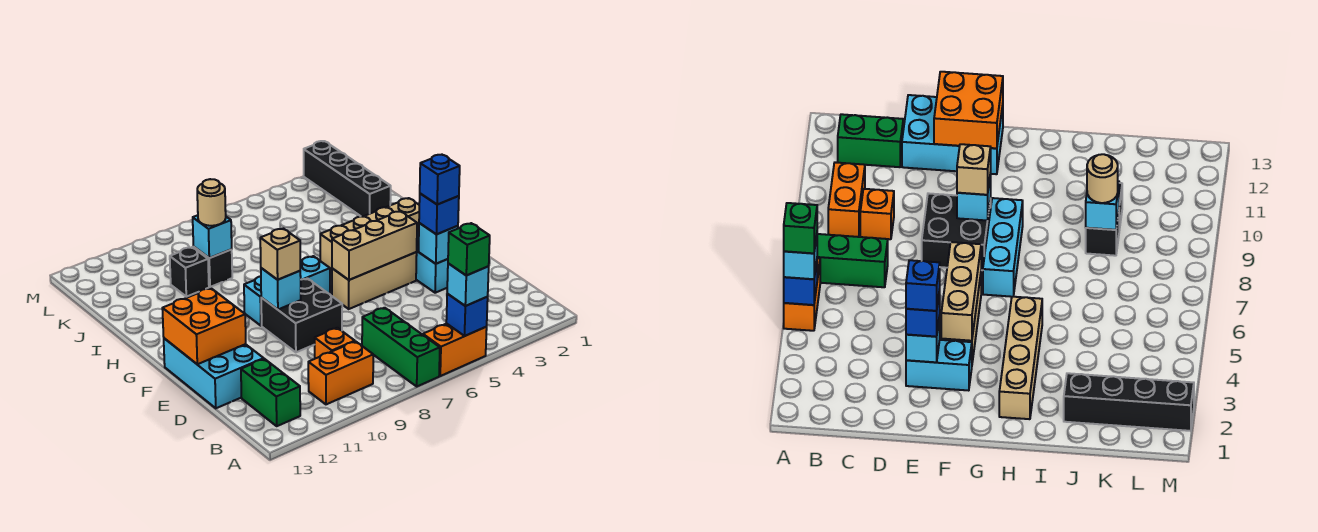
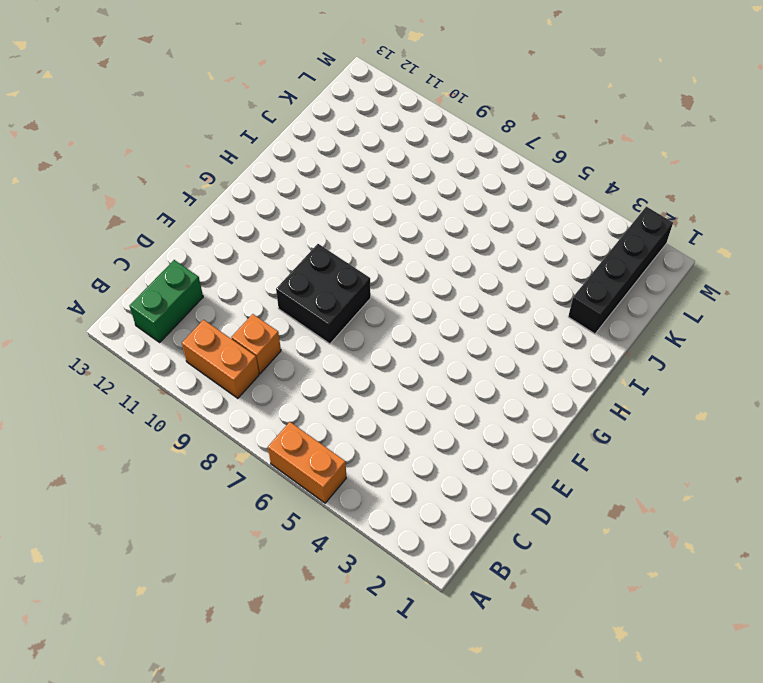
none -> green 1x3 brick [362,308,440,386]
none -> cyan 2x3 brick [164,338,264,408]
none -> cyan 1x2 brick [416,232,448,293]

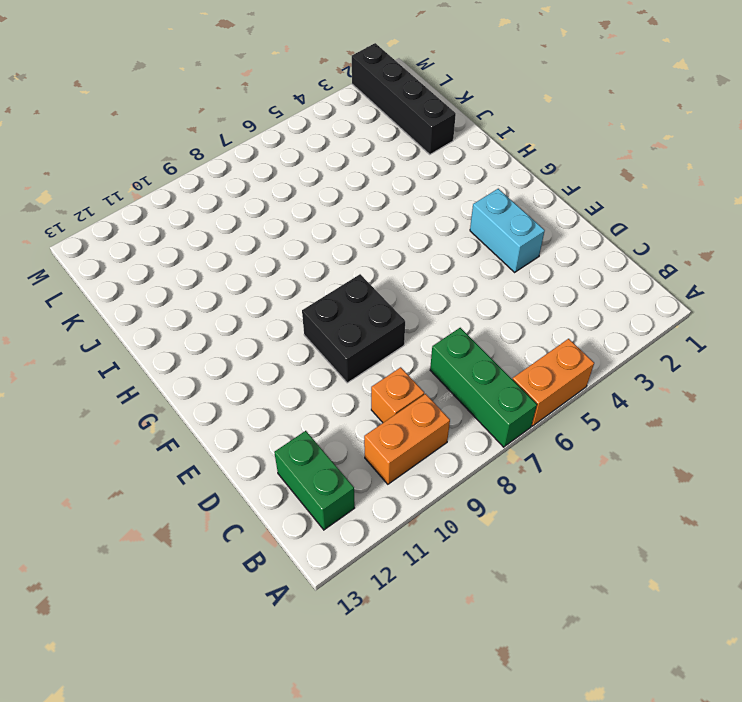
none -> cyan 2x3 brick [164,338,264,408]
none -> tan 1x3 brick [332,252,417,309]
none -> cyan 1x3 brick [244,256,330,326]

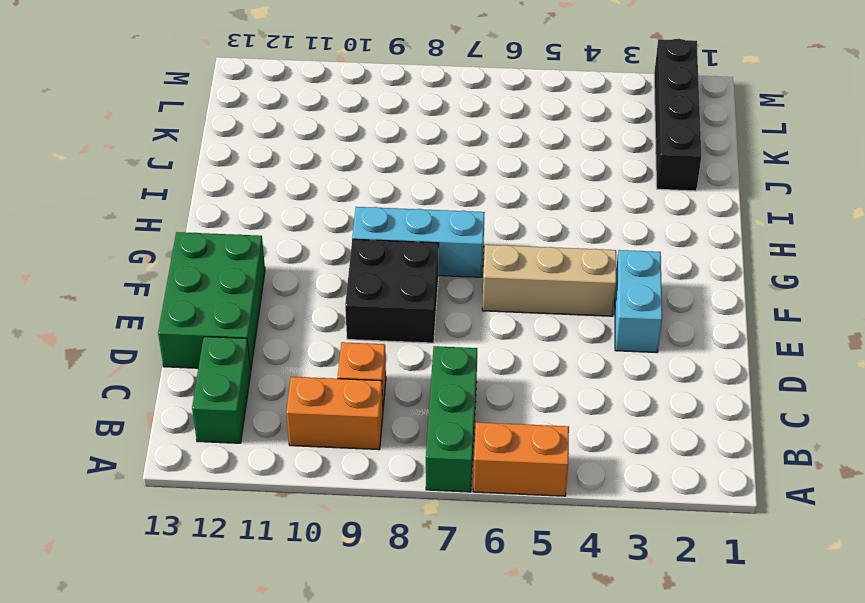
green 2x3 brick [158,232,265,370] -> cyan 2x3 brick [164,338,264,408]
none -> tan 1x4 brick [320,198,419,271]
none -> black 1x1 brick [194,247,232,287]
none -> black 1x1 brick [170,247,209,297]

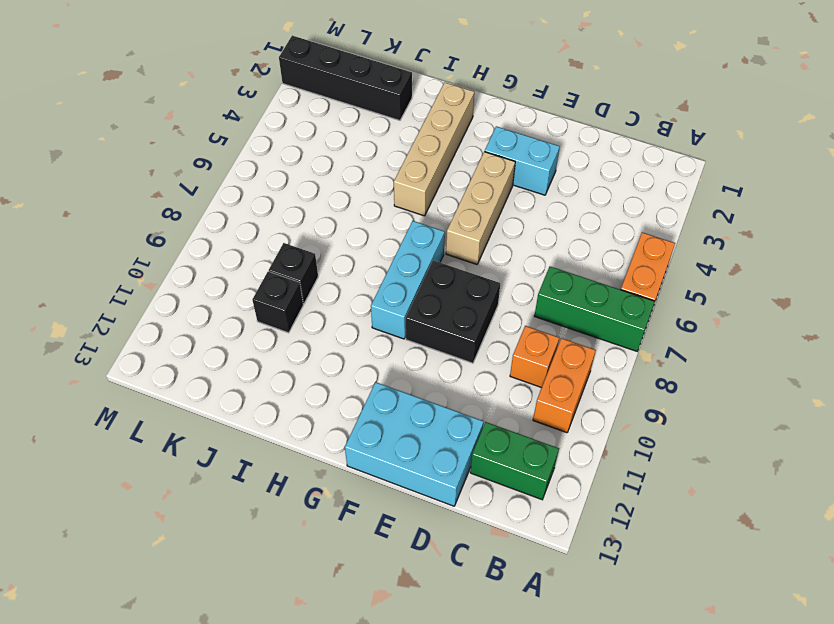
none -> blue 1x1 brick [446,294,488,336]
none -> cyan 1x1 brick [419,223,458,264]
none -> orange 2x2 brick [162,288,246,364]

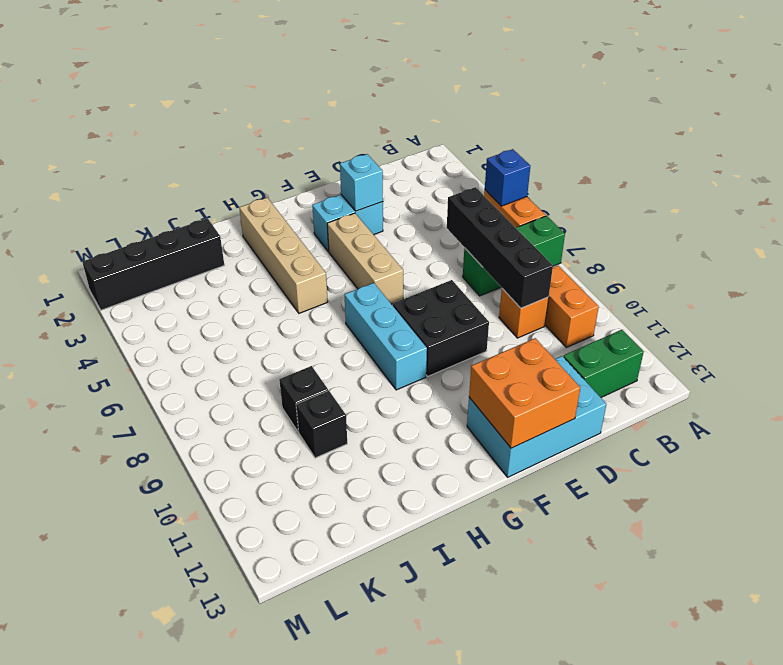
black 1x4 brick [447,187,553,308] -> none
none -> tan 1x3 brick [332,211,417,280]
none -> cyan 1x1 brick [261,268,301,309]
none -> cyan 1x1 brick [193,215,232,258]

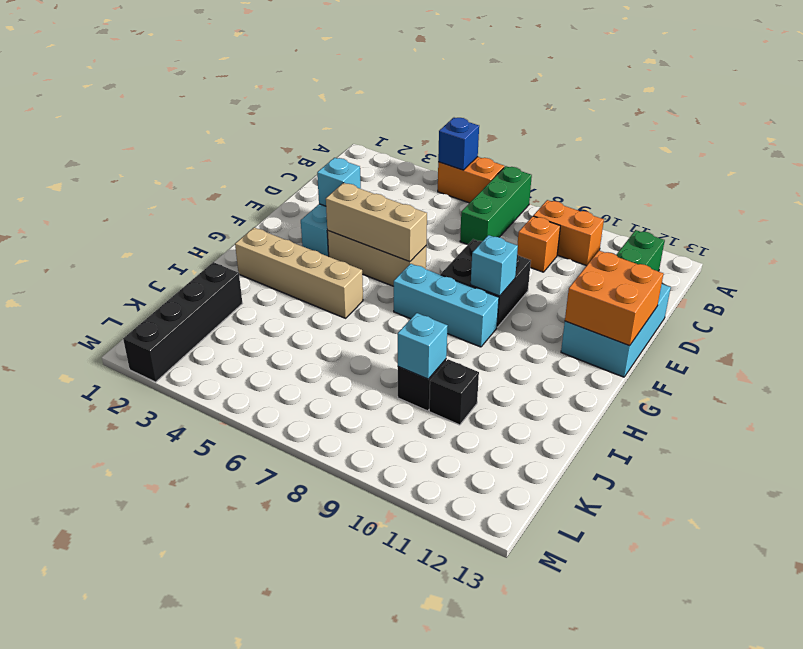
none -> cyan 1x1 brick [447,263,489,306]
none -> blue 1x1 brick [419,194,459,234]
none -> tan 1x1 brick [260,228,300,280]

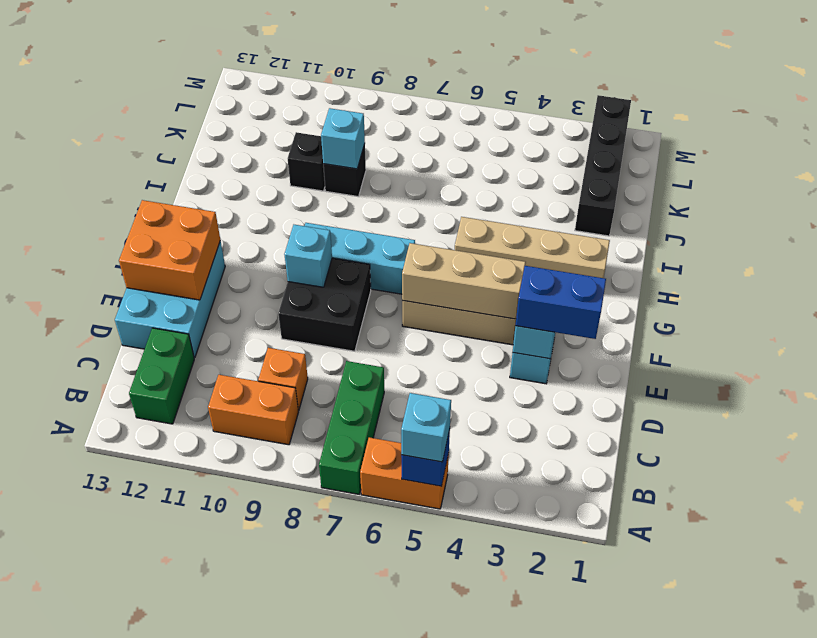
blue 1x2 brick [516,266,606,339] -> blue 1x1 brick [419,194,459,234]
none -> tan 1x1 brick [260,228,300,280]
none -> tan 1x1 round brick [197,179,226,226]
none -> green 1x1 brick [448,223,490,275]

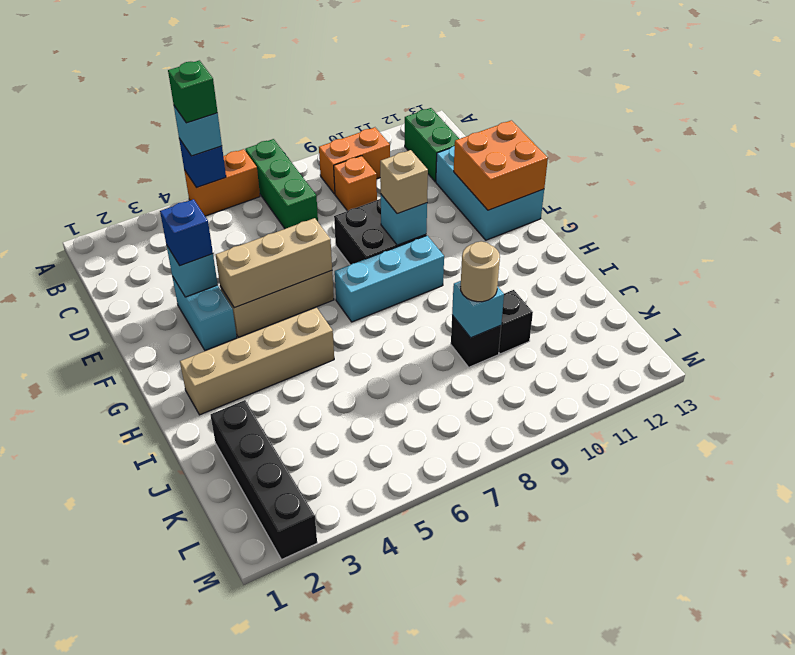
none -> blue 1x1 brick [420,155,460,204]

